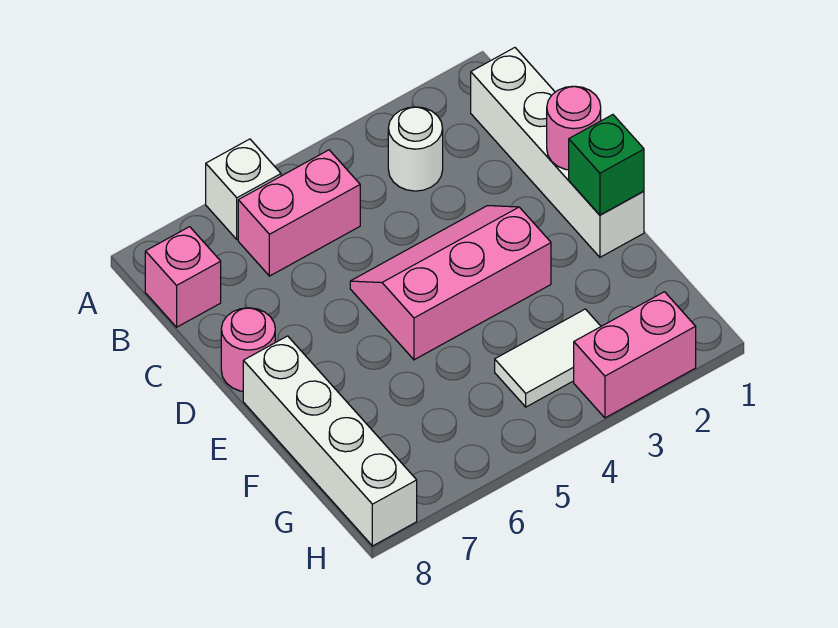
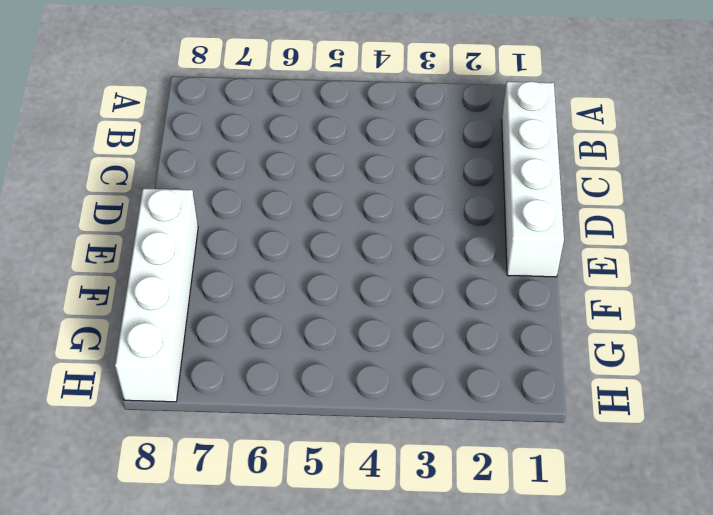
none -> white 1x1 brick [206,139,281,239]
none -> white 1x1 round brick [388,107,443,191]
none -> pink 1x2 brick [238,150,360,276]

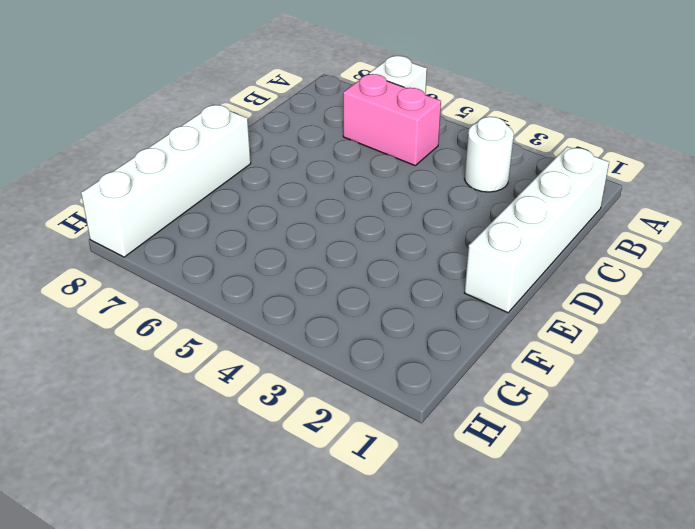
none -> pink 1x1 brick [145,227,221,327]
none -> pink 2x3 slope [350,206,551,360]
none -> pink 1x1 round brick [221,308,275,391]

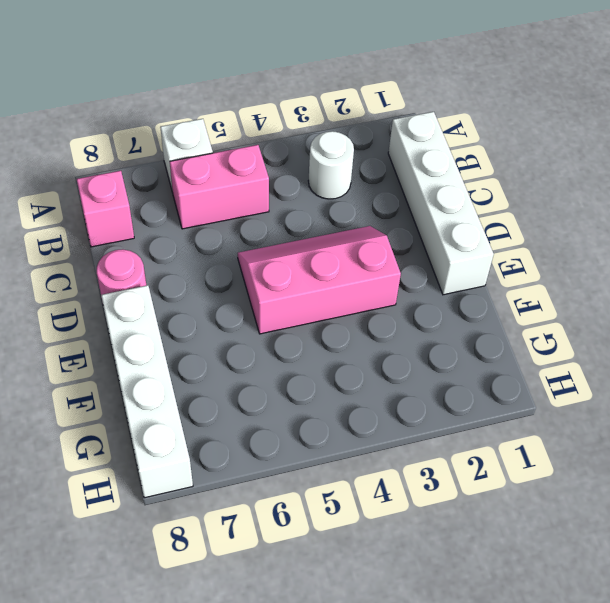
none -> white 1x2 tile [495,309,601,407]
none -> pink 1x2 brick [574,292,696,418]
none -> pink 1x1 round brick [547,86,601,170]

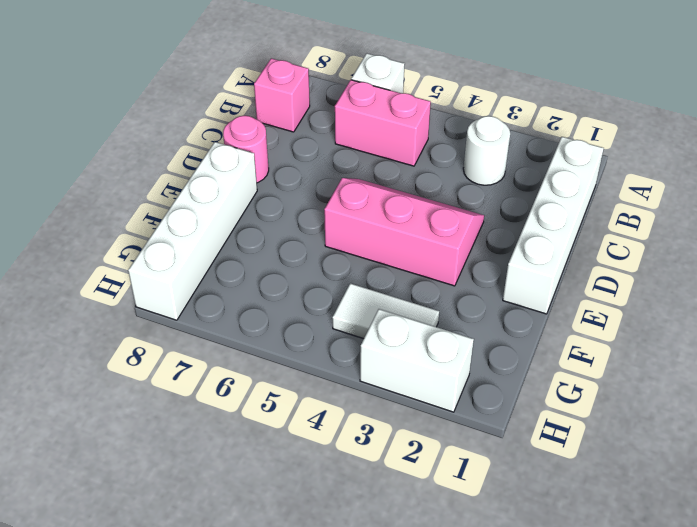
white 1x2 brick [360,309,474,412] -> pink 1x2 brick [574,292,696,418]
none -> pink 1x1 round brick [547,86,601,170]
none -> green 1x1 brick [569,115,644,215]

